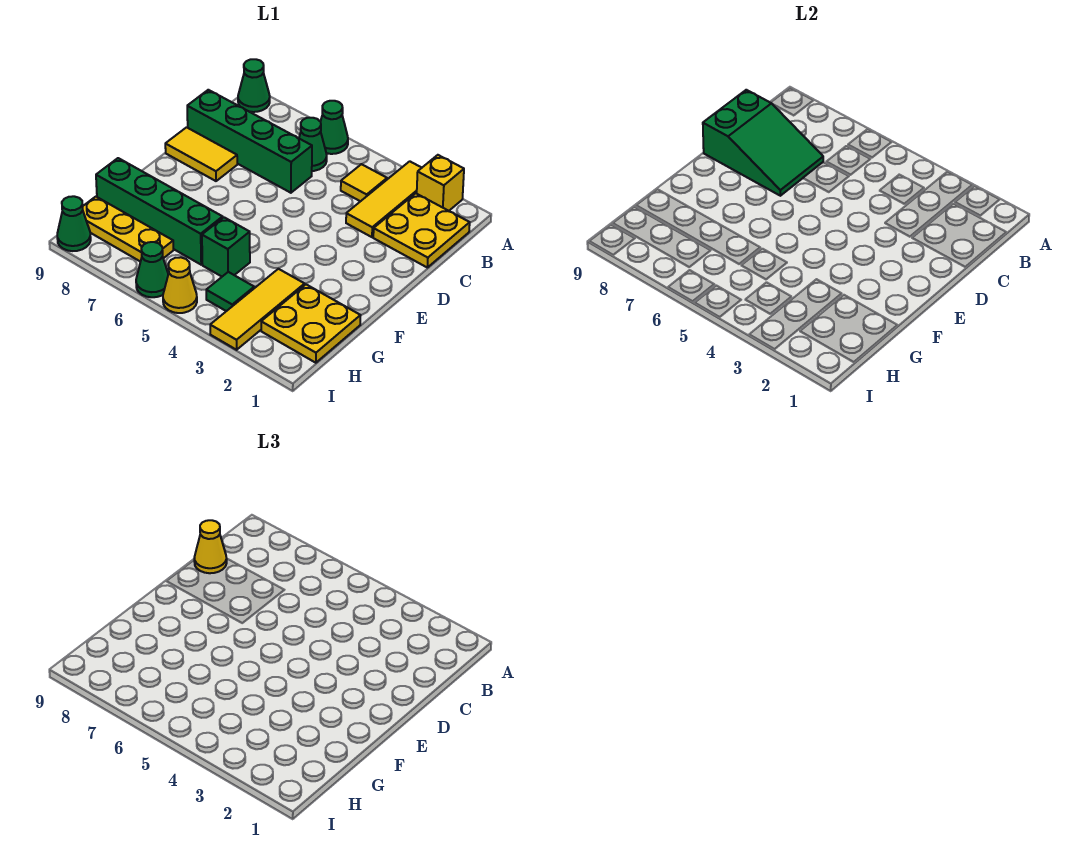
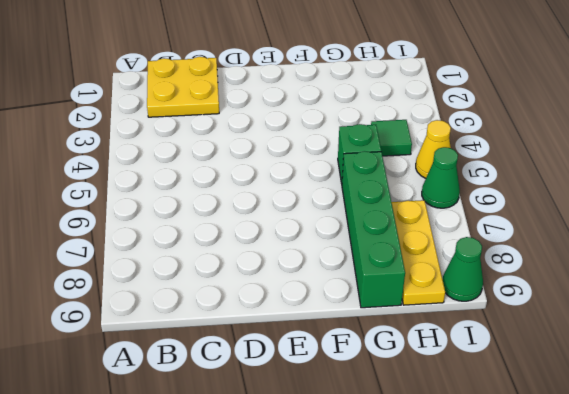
none -> yellow 1x1 brick [417,155,464,211]
none -> yellow 1x3 tile [346,161,422,237]
none -> green 1x1 cone [320,101,348,154]

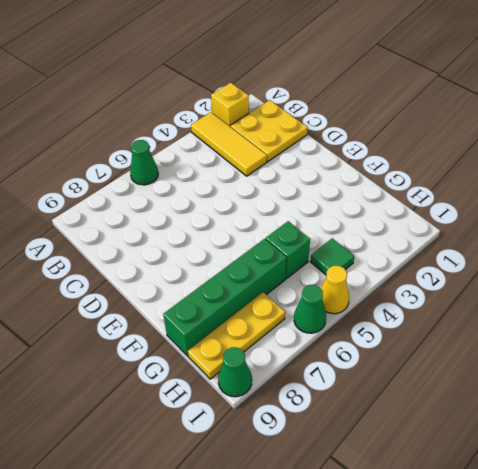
none -> green 1x1 cone [238,59,270,112]
none -> yellow 1x1 tile [341,164,387,201]
none -> green 1x1 cone [299,118,327,171]

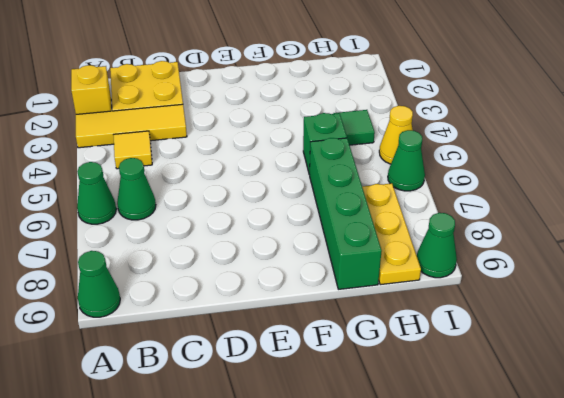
none -> green 1x4 brick [187,90,312,193]
none -> yellow 1x2 tile [165,127,237,181]
none -> yellow 2x2 plate [261,285,361,363]

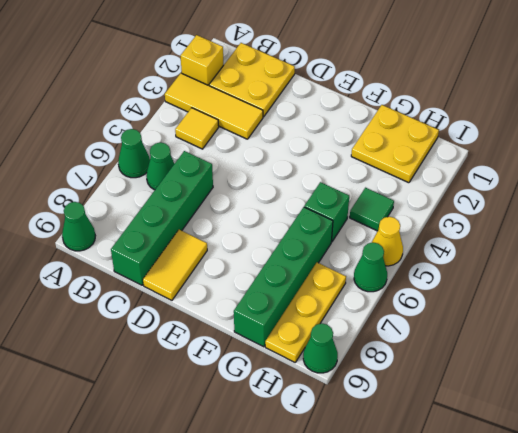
none -> yellow 1x3 tile [210,269,305,350]
none -> green 2x3 slope [703,90,823,196]
none -> yellow 1x1 cone [194,520,227,573]

